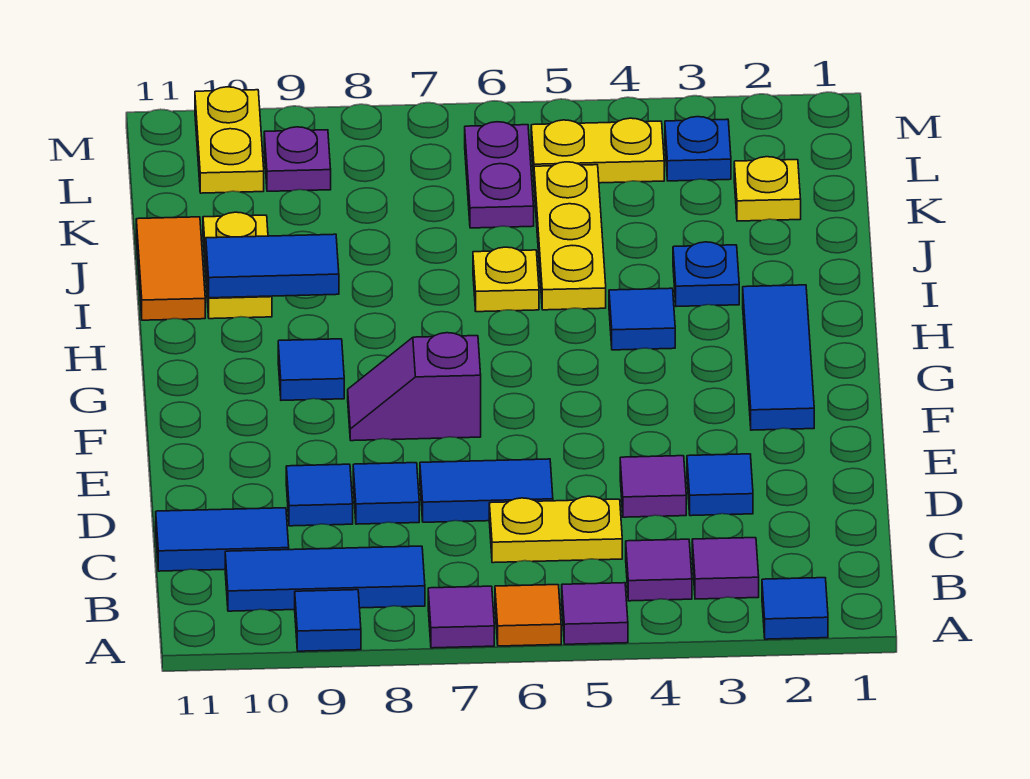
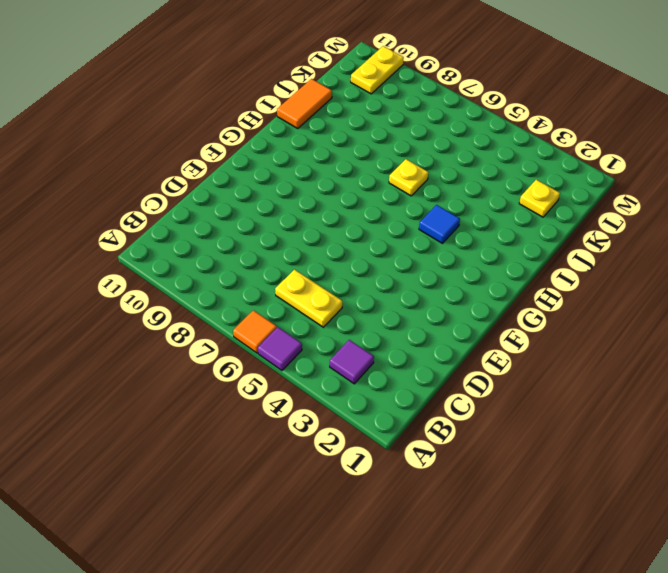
none -> blue 1x1 tile [762,578,828,639]
none -> purple 1x1 tile [428,586,494,648]
none -> blue 1x1 tile [295,590,361,651]
none -> purple 1x1 tile [626,539,692,601]

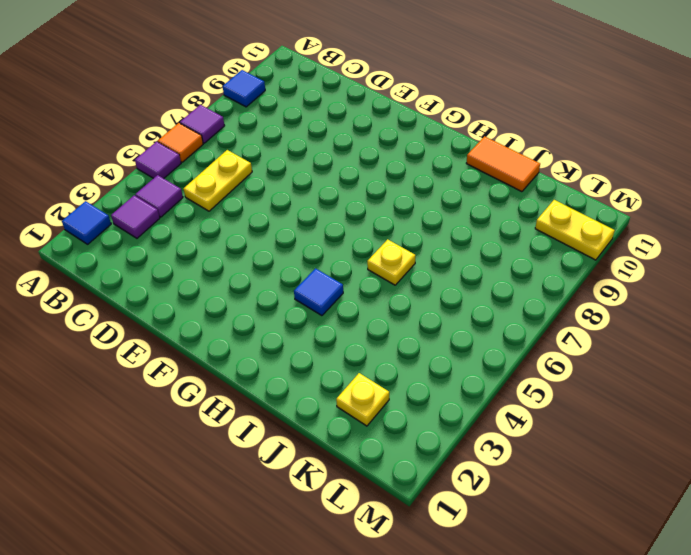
none -> blue 1x3 tile [225,546,425,611]
none -> blue 1x2 tile [156,508,289,571]
none -> blue 1x1 tile [687,454,753,516]
none -> purple 1x1 tile [620,456,686,517]

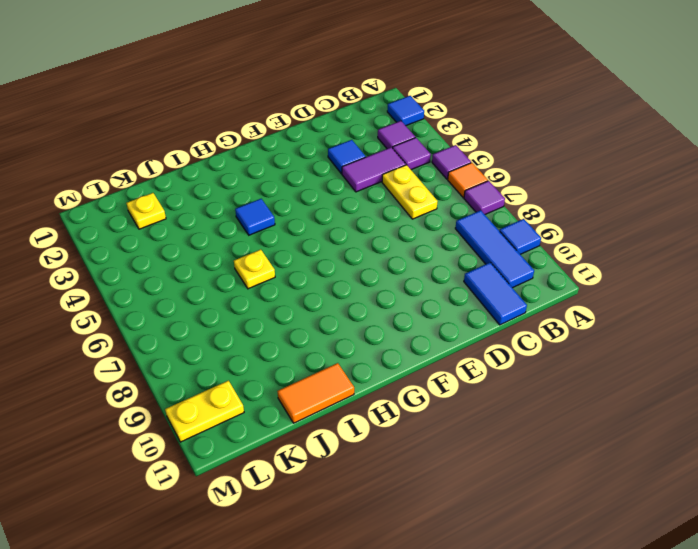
purple 1x2 tile [342,147,406,192] -> purple 1x1 tile [620,456,686,517]
none -> blue 1x2 tile [420,459,553,522]
none -> blue 1x1 tile [353,463,419,524]
none -> blue 1x1 tile [286,464,353,526]
none -> blue 1x3 tile [743,285,814,430]

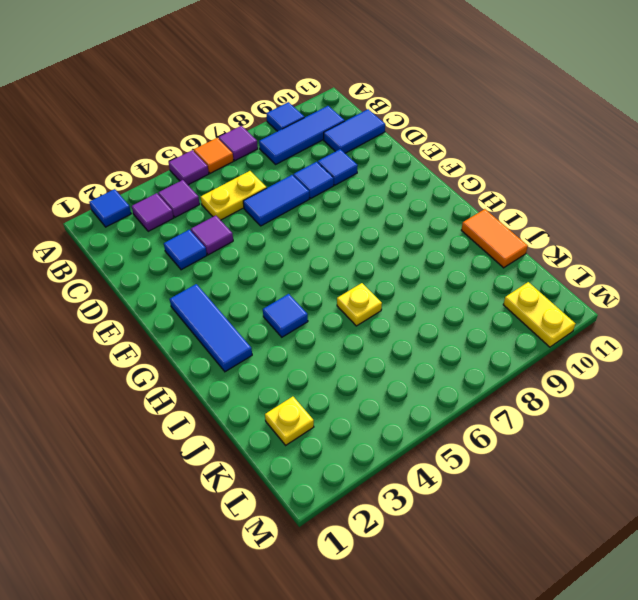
none -> purple 1x2 slope [348,333,481,441]
none -> blue 1x1 tile [278,339,344,400]
none -> blue 1x1 plate [673,242,739,307]
none -> yellow 1x3 plate [534,162,606,310]

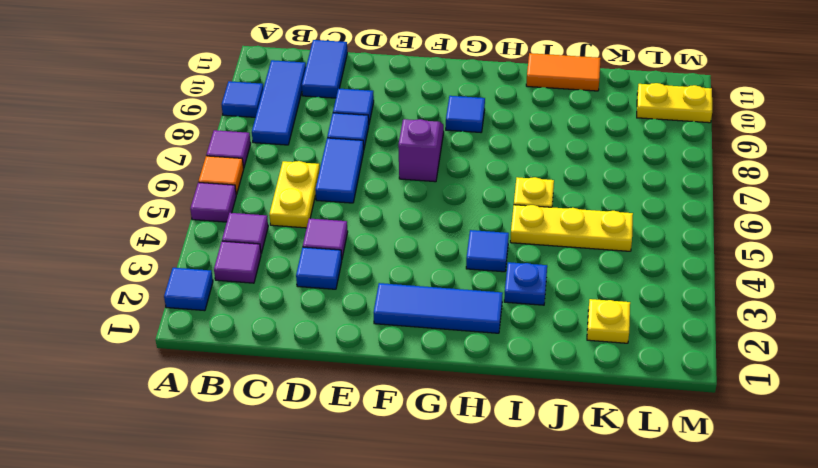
none -> yellow 1x2 plate [203,212,272,319]
none -> purple 1x2 plate [465,122,534,228]
none -> blue 1x1 plate [665,117,731,181]
none -> yellow 1x2 plate [531,118,664,183]

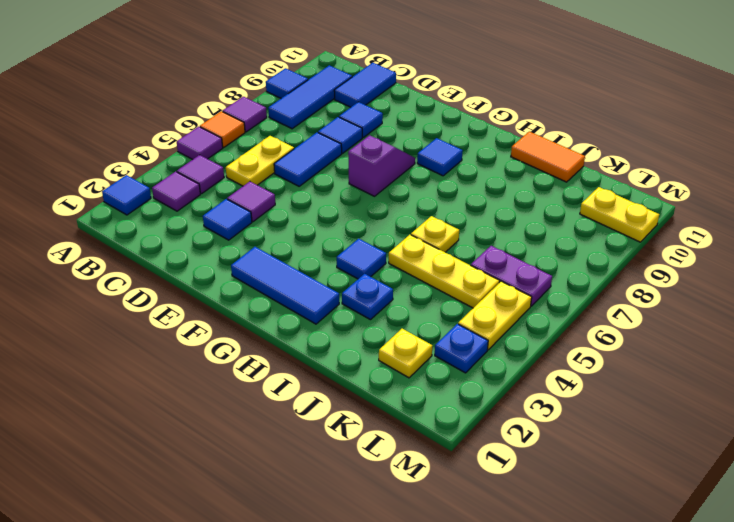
none -> yellow 1x2 plate [203,212,272,319]
none -> purple 1x1 plate [264,127,331,191]
none -> blue 1x2 tile [206,234,339,298]

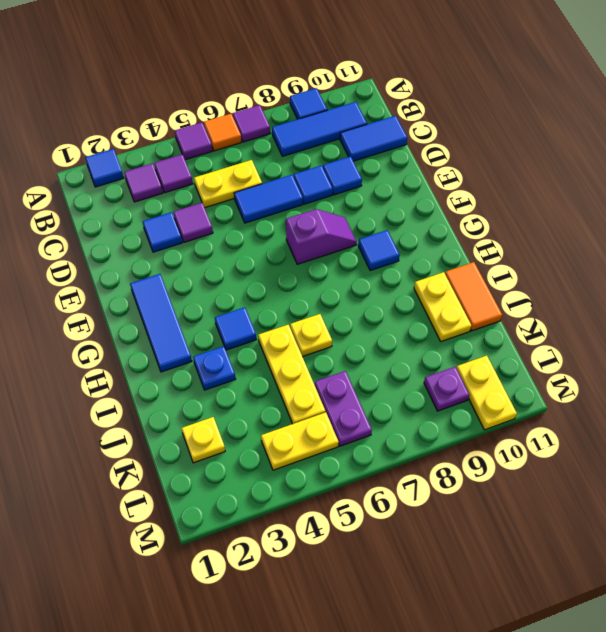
none -> blue 1x1 plate [665,117,731,181]
none -> blue 1x2 tile [206,234,339,298]

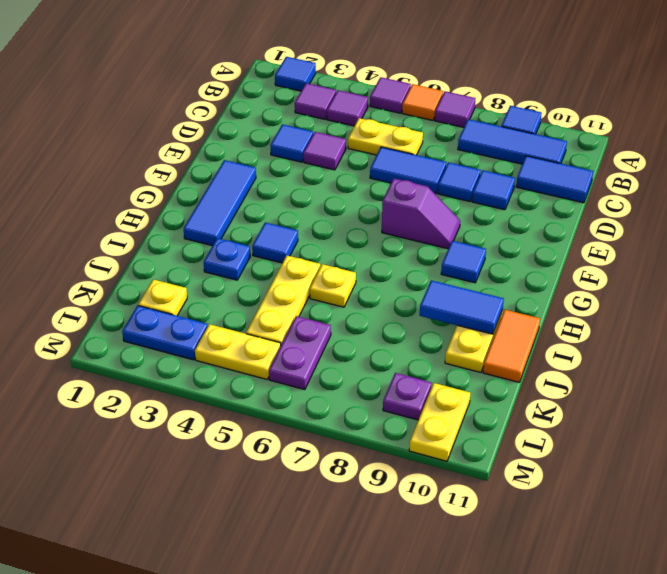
blue 1x2 plate [122,306,208,360] -> blue 1x1 plate [665,117,731,181]

